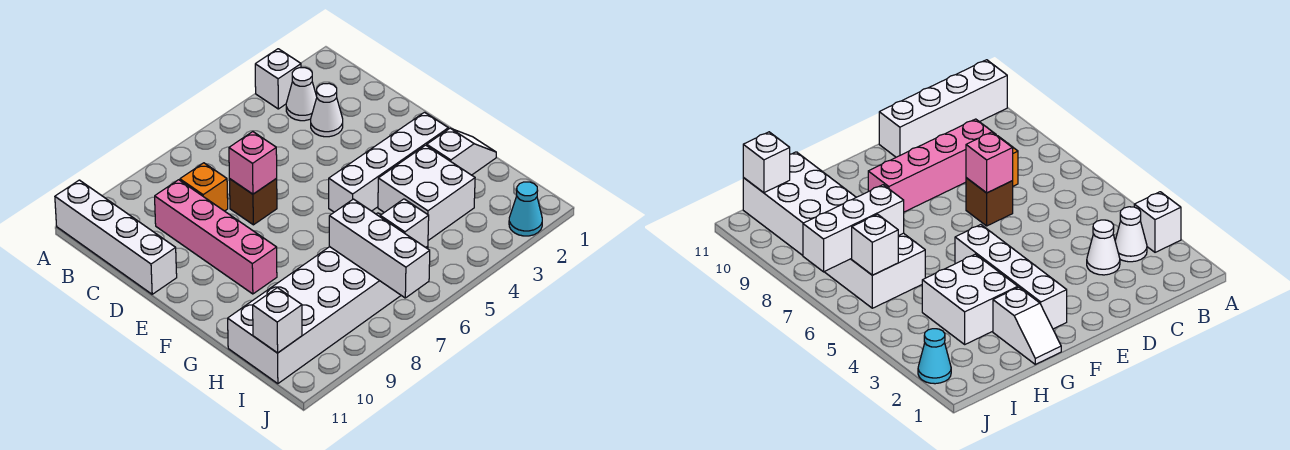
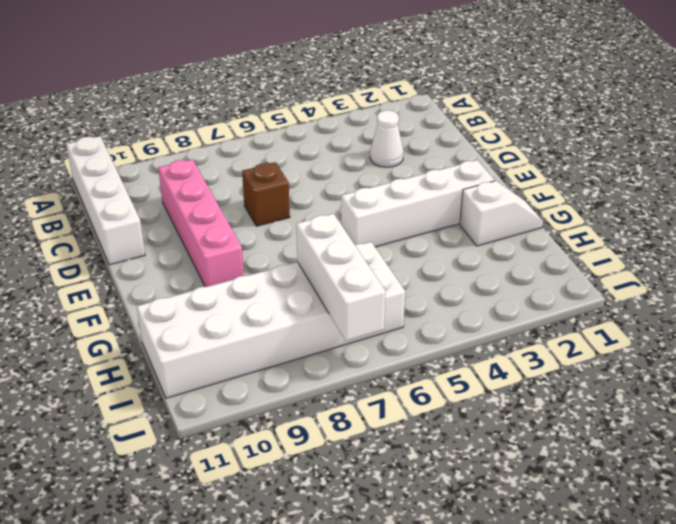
none -> white 1x1 brick [255,49,301,109]
none -> white 1x1 cone [286,68,317,121]
none -> orange 1x1 brick [180,163,228,211]

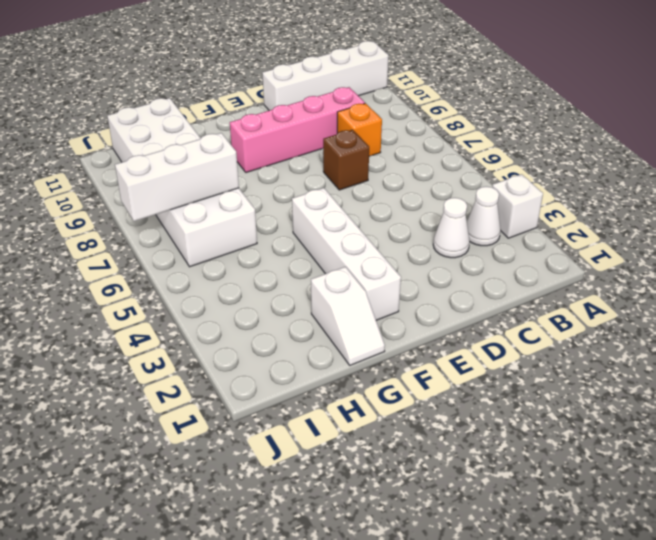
none -> white 2x2 brick [378,145,475,240]
none -> cyan 1x1 cone [509,182,542,236]
none -> pink 1x1 brick [229,132,277,194]

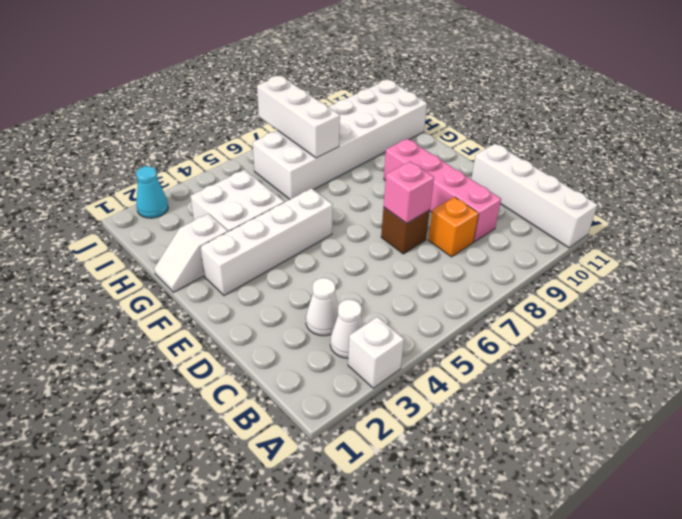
none -> white 1x1 brick [380,199,429,247]
none -> white 1x1 brick [253,288,302,353]

